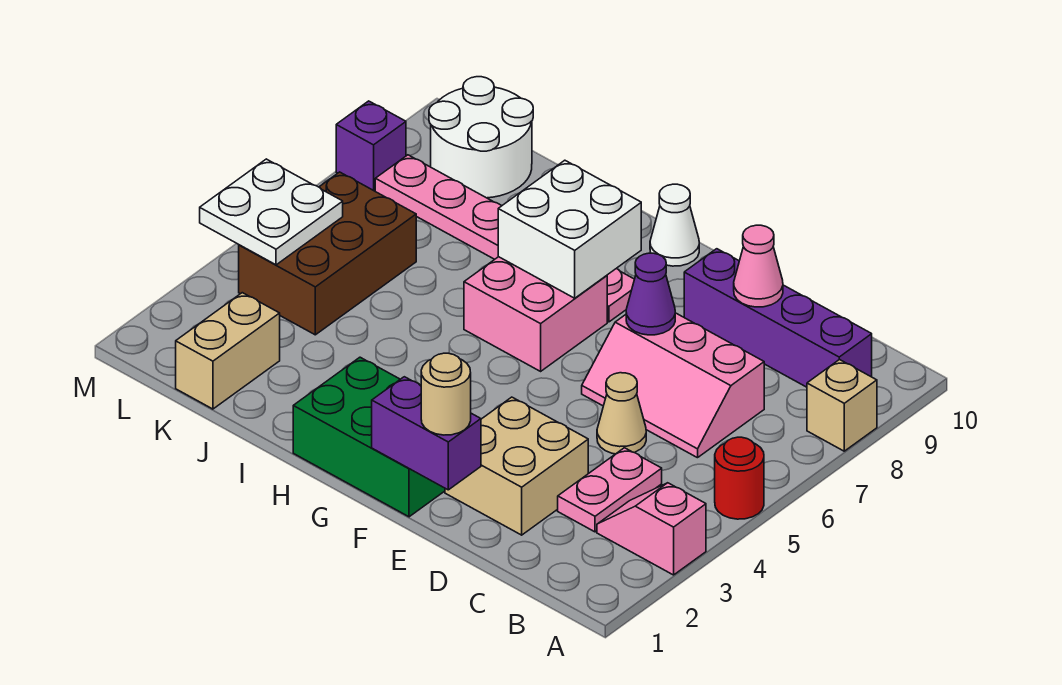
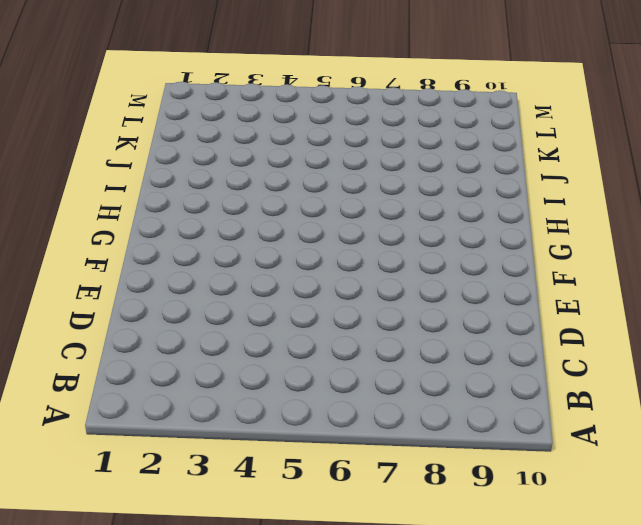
none -> pink 1x2 slope [597,483,706,575]
none -> red 1x1 round brick [715,437,764,519]
none -> tan 1x1 brick [807,359,877,451]

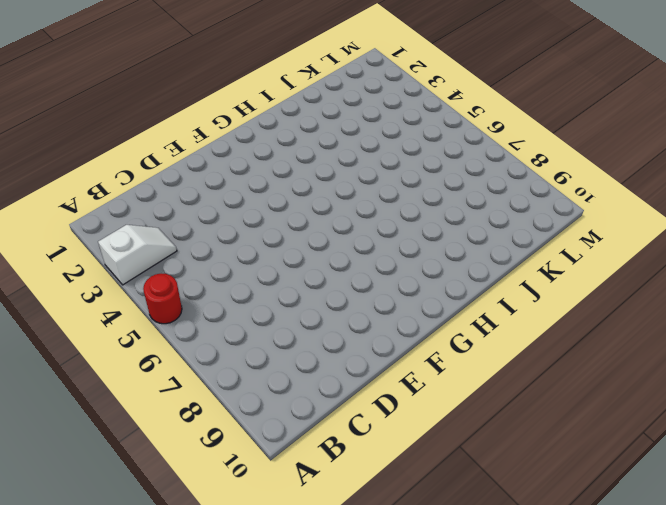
white 1x2 slope [98,225,177,285] -> pink 1x2 slope [597,483,706,575]
none -> tan 1x1 brick [807,359,877,451]
none -> purple 1x4 brick [684,249,872,387]
none -> pink 1x2 plate [558,448,662,532]

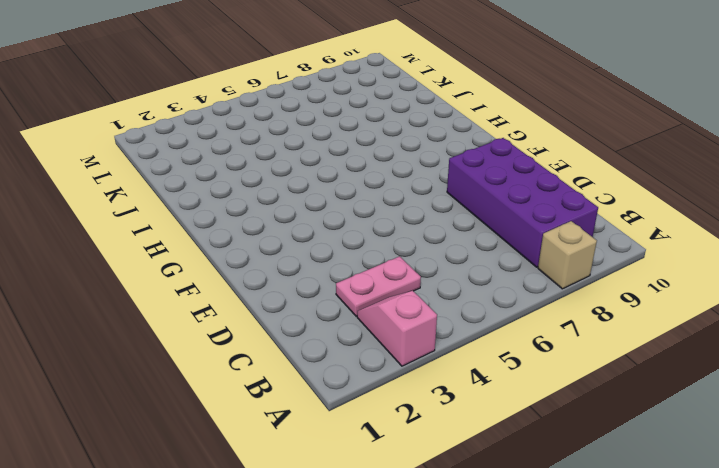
purple 2x4 brick [447,138,598,267] -> purple 1x4 brick [684,249,872,387]
none -> red 1x1 round brick [715,437,764,519]
none -> pink 2x3 slope [582,313,764,458]
none -> tan 2x2 brick [445,397,588,535]

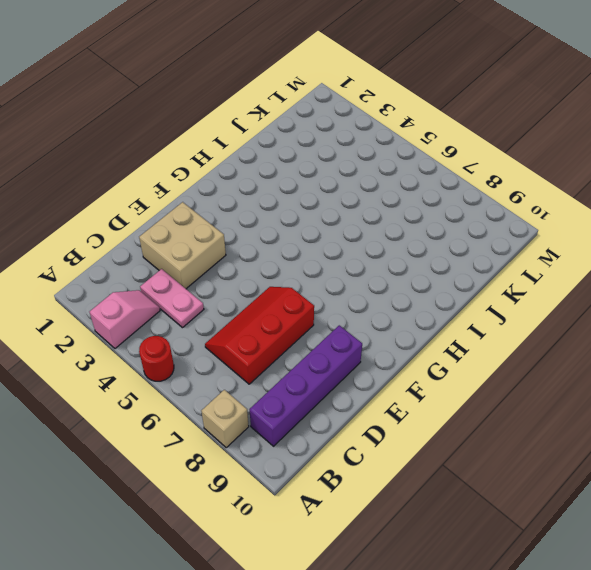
red 2x3 slope [205,287,314,384] -> pink 2x3 slope [582,313,764,458]
none -> tan 1x1 cone [597,373,646,454]
none -> green 2x3 brick [293,357,445,517]
none -> pink 2x2 brick [464,257,607,371]

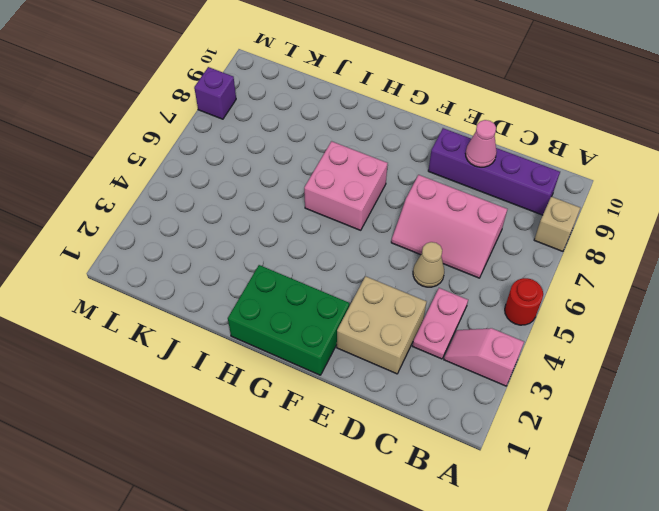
none -> pink 1x6 plate [375,155,634,322]
none -> white 1x1 cone [650,184,699,266]
none -> tan 1x2 brick [176,293,280,409]

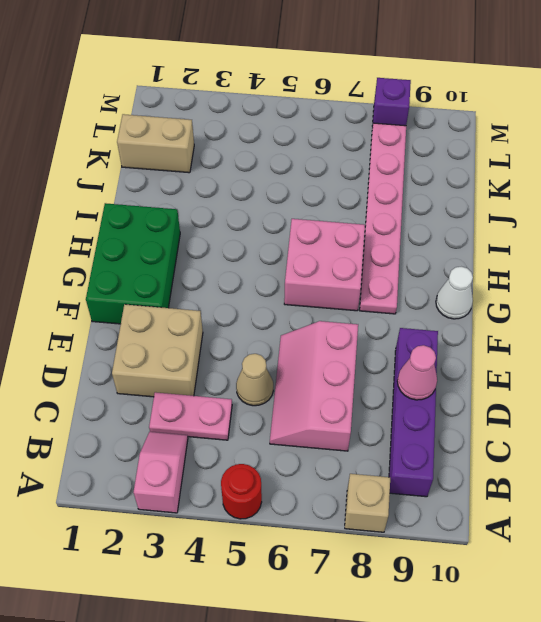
none -> brown 2x3 brick [239,172,416,335]
none -> white 2x2 round brick [429,77,533,198]
none -> purple 1x2 brick [372,377,481,490]

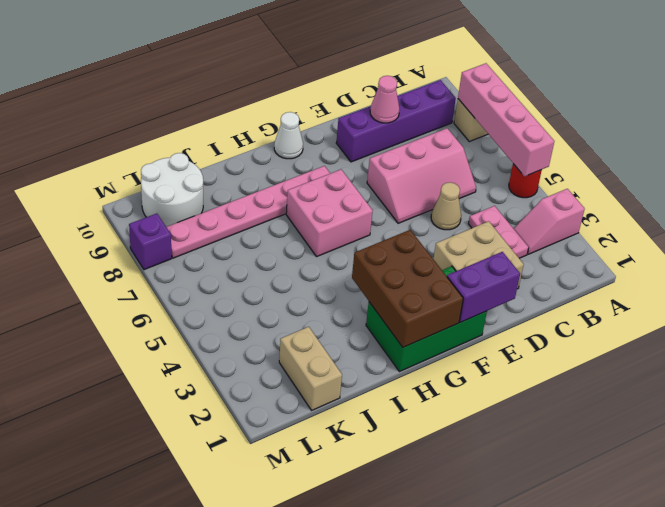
pink 1x4 brick [458,63,554,176] -> none
brown 2x3 brick [352,230,463,347] -> brown 2x3 brick moved to [239,172,416,335]
none -> purple 1x1 cone [626,253,675,335]
none -> white 2x2 brick [498,160,641,298]
none -> white 2x2 plate [200,159,343,265]

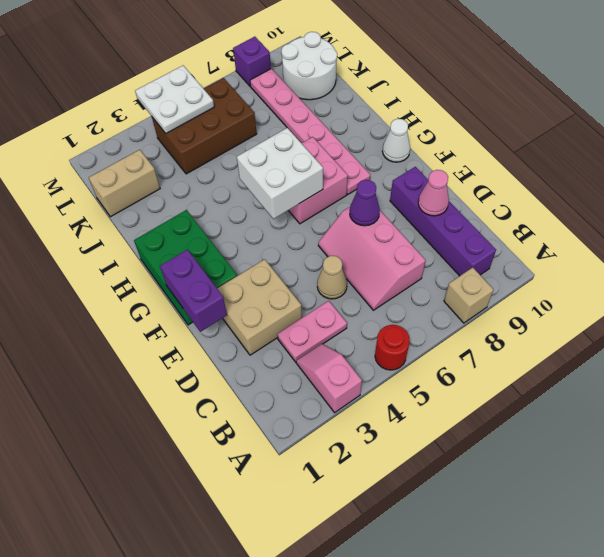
white 2x2 brick [237,128,323,219] -> white 2x2 brick moved to [498,160,641,298]
none -> tan 1x1 round brick [421,353,471,435]

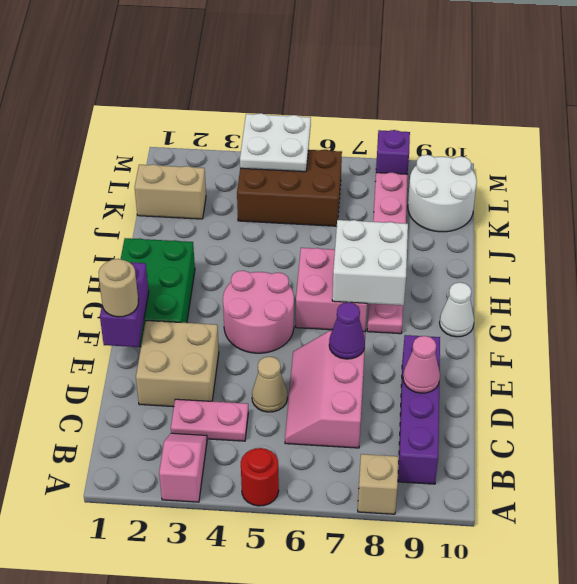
pink 2x2 round brick [223,271,294,353] -> none

